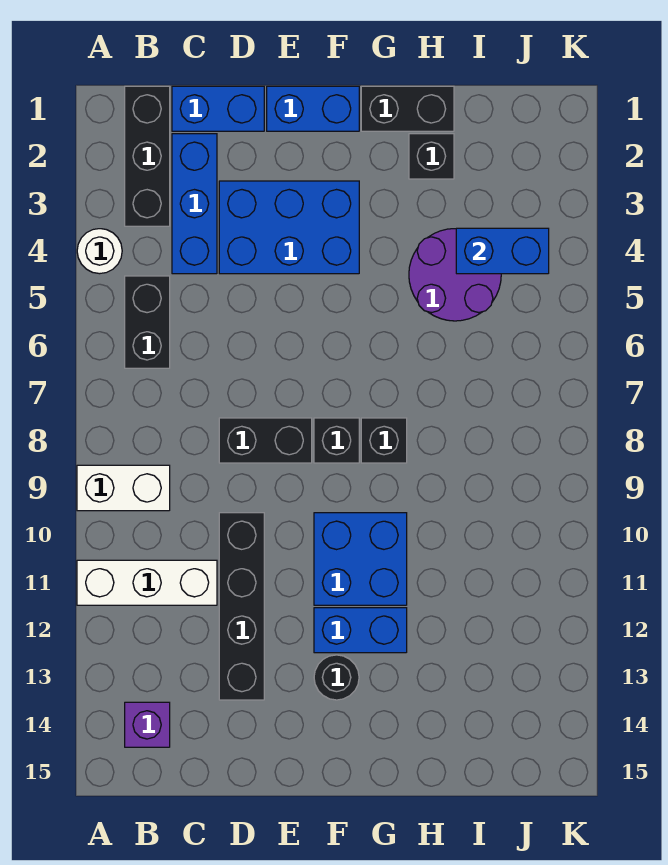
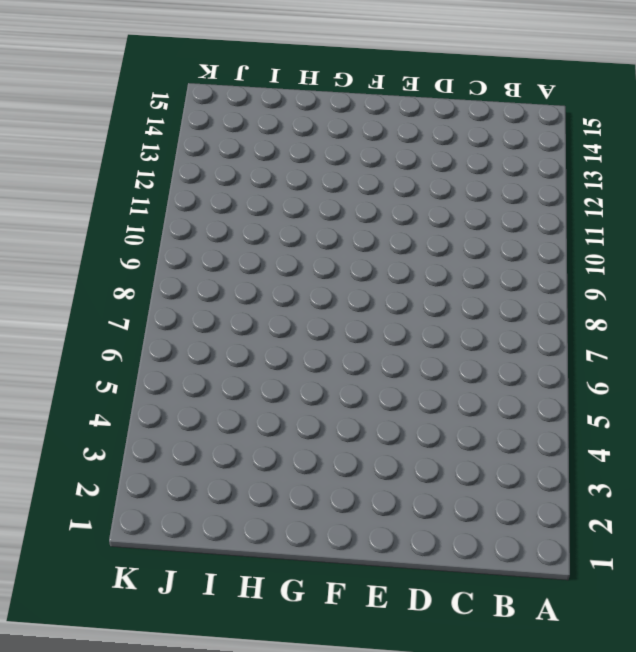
none -> white 1x1 round brick [77,229,122,274]
none -> white 1x2 brick [77,465,170,511]
none -> white 1x3 brick [77,560,217,605]

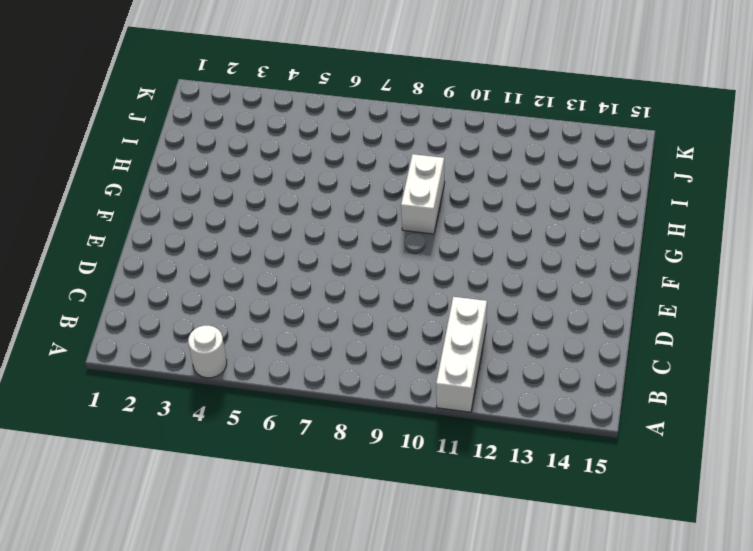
white 1x2 brick [401,154,445,234] -> white 1x2 brick moved to [77,465,170,511]
none -> black 1x3 brick [125,86,170,226]
none -> black 1x2 brick [125,276,170,368]
none -> purple 1x1 brick [125,702,170,747]

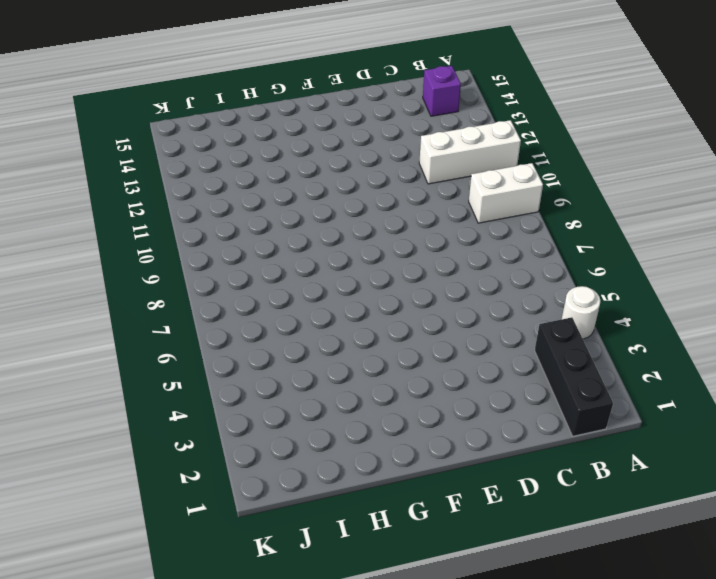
none -> black 1x2 brick [125,276,170,368]
none -> blue 1x2 brick [172,86,264,131]
none -> blue 1x3 brick [172,134,217,274]

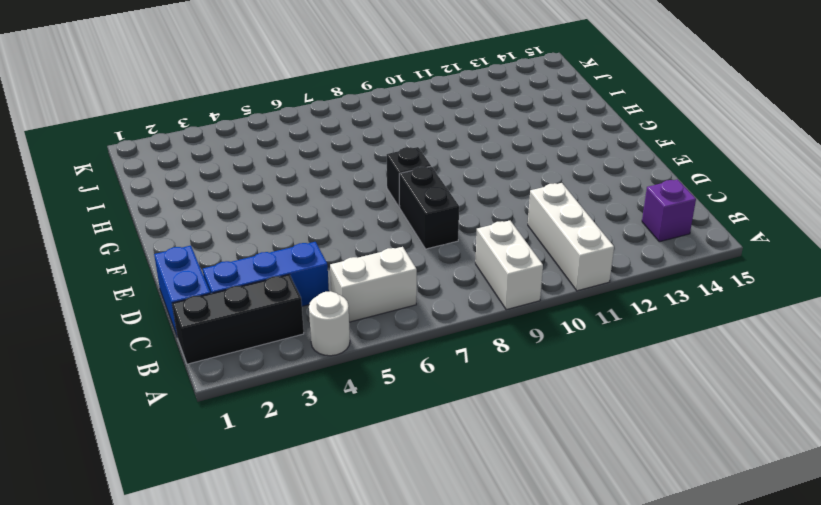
white 1x2 brick [330,247,417,322] -> black 1x2 brick [125,276,170,368]
none -> blue 2x3 brick [219,181,359,274]
none -> black 1x4 brick [219,513,264,700]
none -> blue 1x2 brick [267,86,359,131]

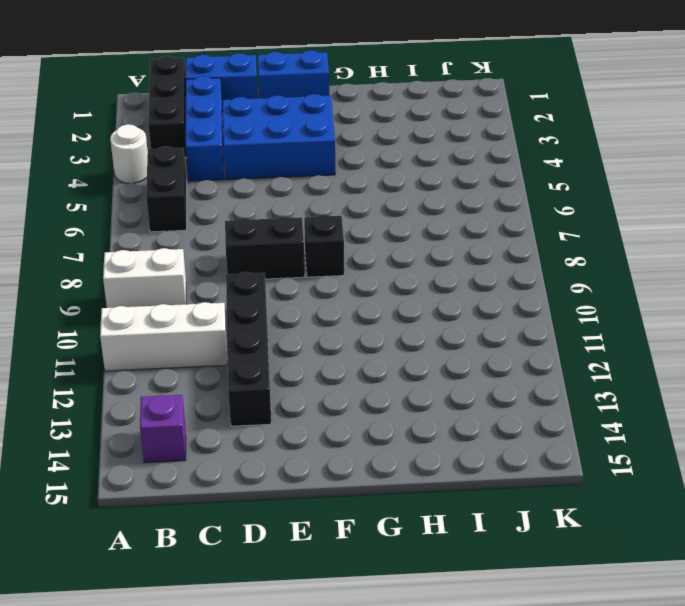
none -> blue 2x2 brick [314,513,407,605]
none -> blue 1x2 brick [314,608,407,653]
none -> black 1x1 round brick [314,655,359,700]

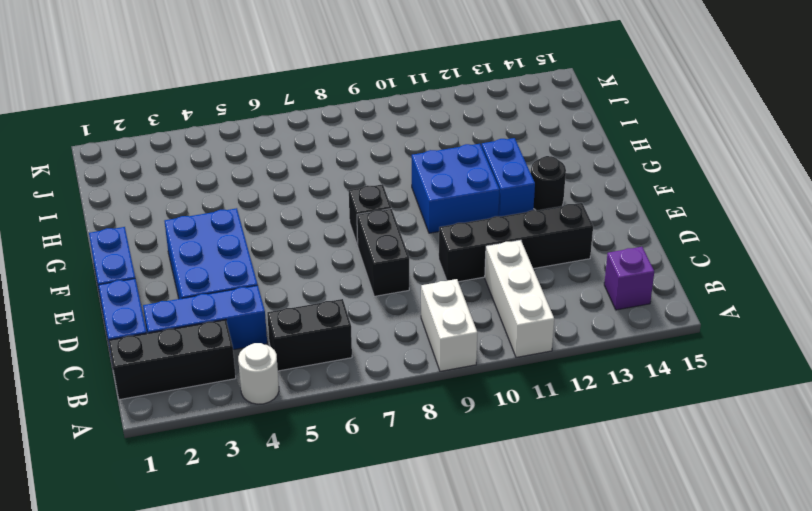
none -> black 1x2 brick [361,86,454,131]
none -> black 1x1 brick [361,418,407,463]
none -> black 1x1 brick [409,134,454,179]

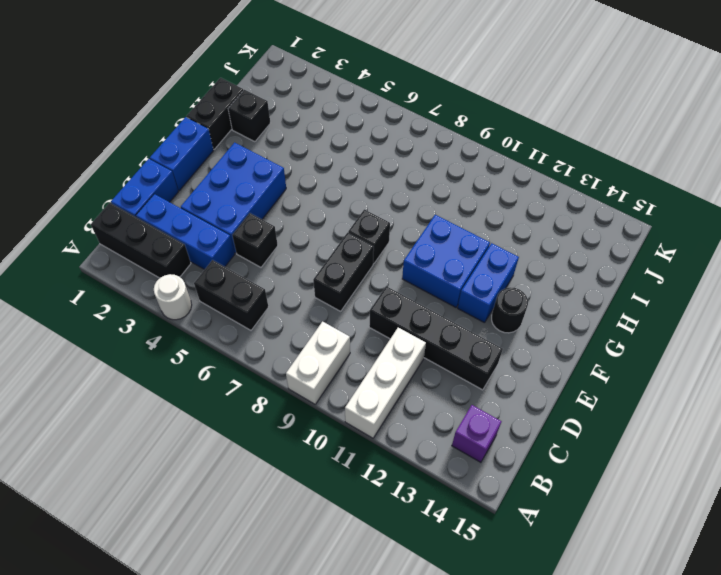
black 1x1 brick [232,213,278,267] -> black 1x1 brick moved to [361,418,407,463]
none -> purple 2x2 round brick [409,229,501,321]
none -> blue 1x2 brick [456,228,549,274]

